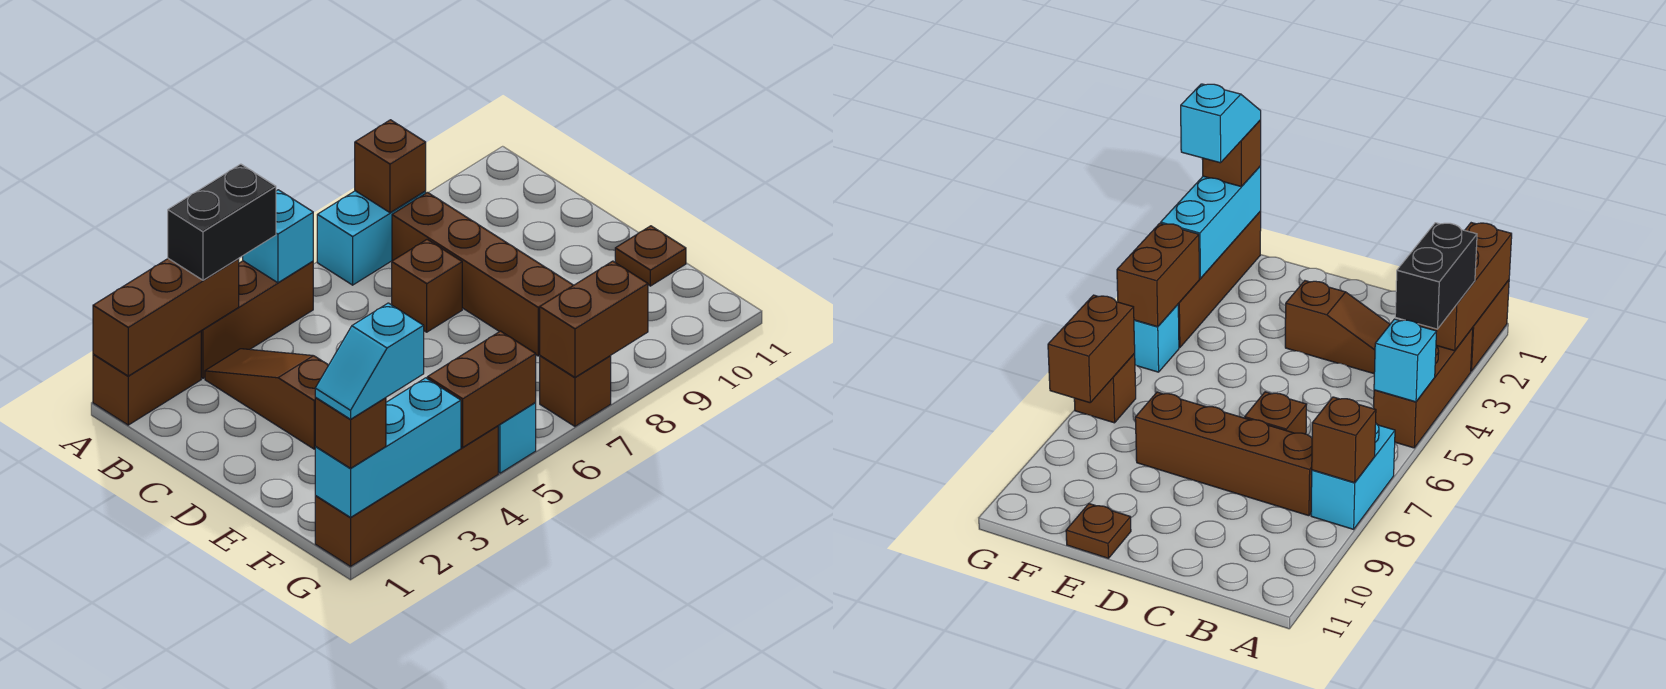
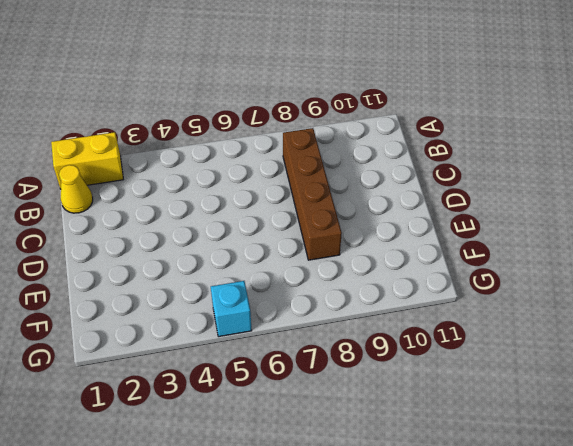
yellow 1x2 brick [51,132,123,189] -> brown 1x2 brick [93,331,201,425]
yellow 1x1 cone [59,165,93,213] -> none
none -> brown 1x3 brick [201,261,313,378]
none -> cyan 1x2 brick [317,191,426,285]
none -> brown 1x3 slope [205,349,328,449]

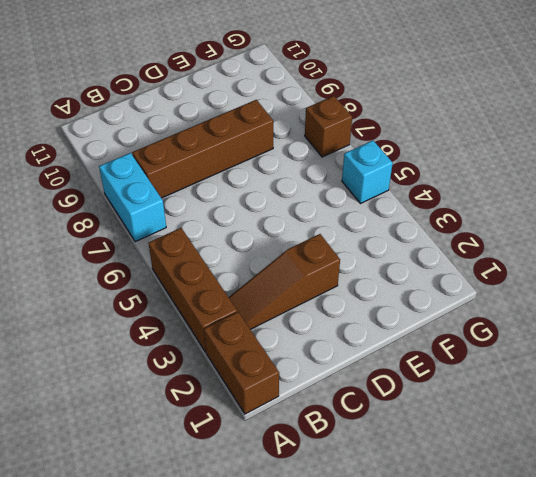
none -> brown 1x1 brick [392,239,462,332]
none -> brown 1x1 plate [615,226,686,286]
none -> brown 1x4 brick [315,426,498,566]

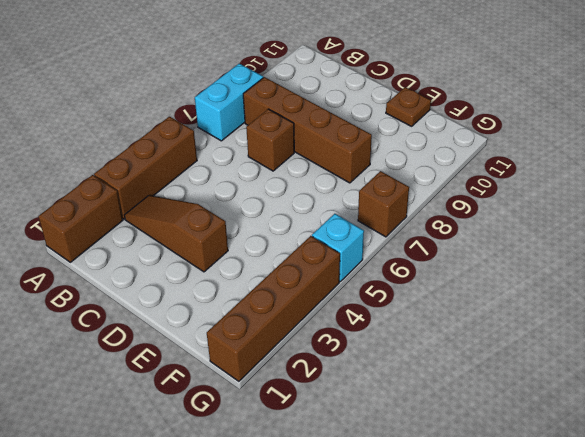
none -> brown 1x3 brick [93,259,239,376]
none -> cyan 1x1 brick [243,190,313,283]
none -> brown 1x1 brick [355,120,426,213]

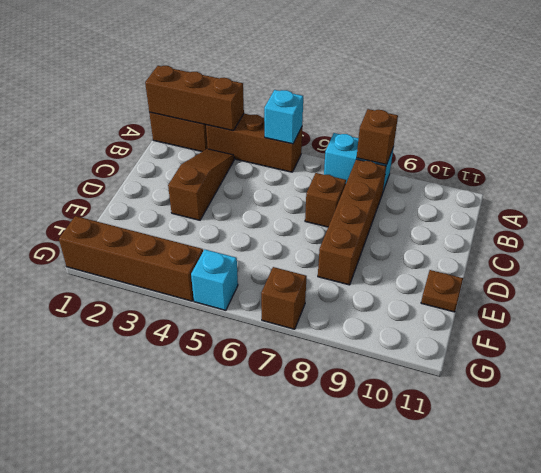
none -> cyan 1x3 brick [315,378,461,517]
none -> brown 1x2 brick [427,331,536,447]
none -> brown 1x2 brick [540,261,648,377]

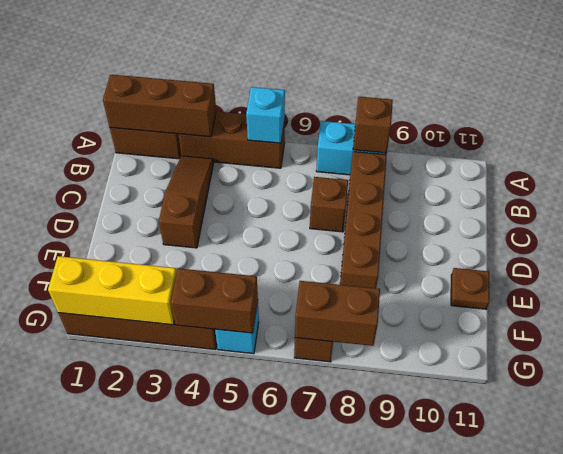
yellow 1x3 brick [48,256,177,325] -> cyan 1x3 brick [315,378,461,517]
none -> black 1x2 brick [168,164,276,280]
none -> brown 1x1 brick [315,397,386,468]
none -> cyan 1x2 slope [315,303,424,419]

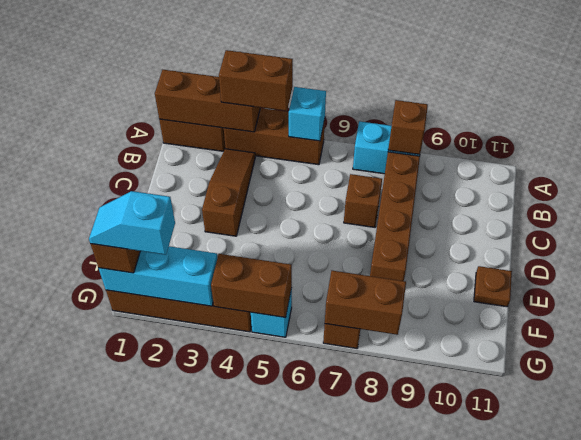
brown 1x2 brick [219,50,293,111] -> black 1x2 brick [168,164,276,280]

